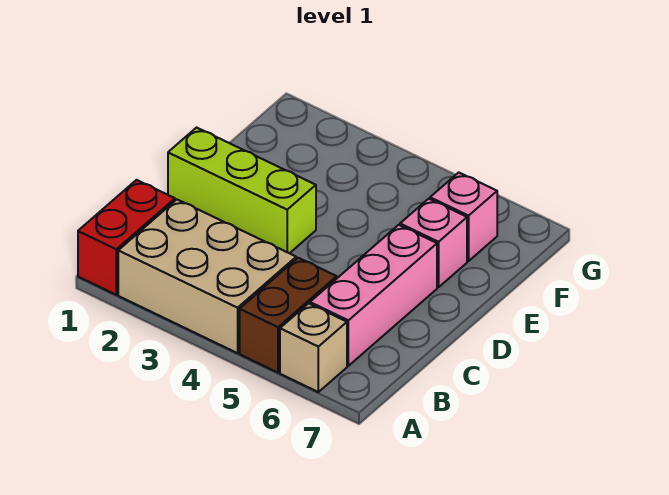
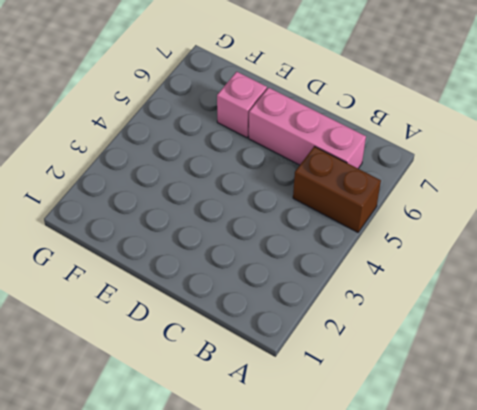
none -> red 1x2 brick [78,180,175,295]
none -> tan 2x3 brick [118,200,296,353]

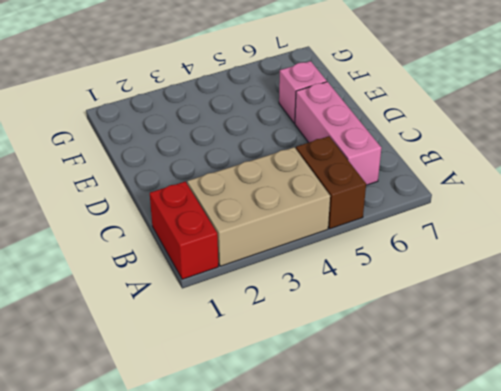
none -> tan 1x1 brick [280,303,347,392]
none -> lime 1x3 brick [168,128,316,253]

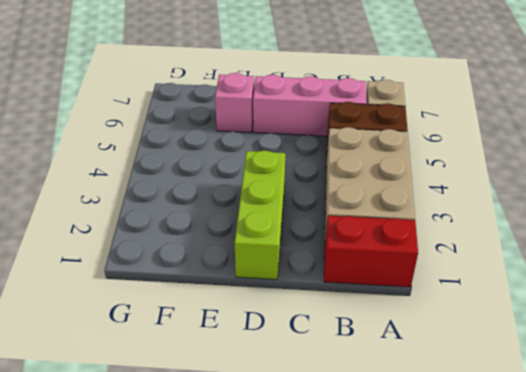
none -> pink 1x1 brick [430,173,497,261]

